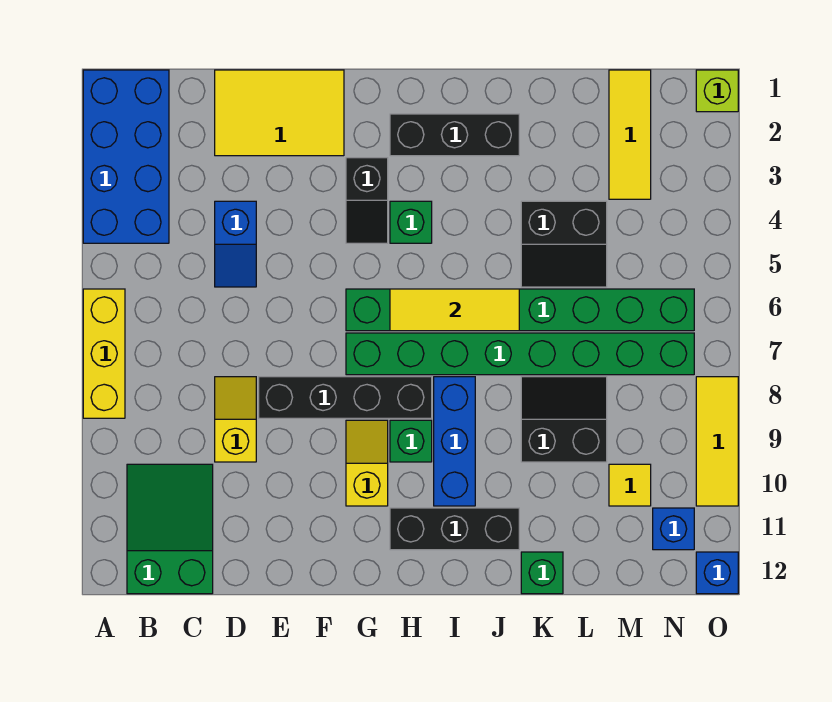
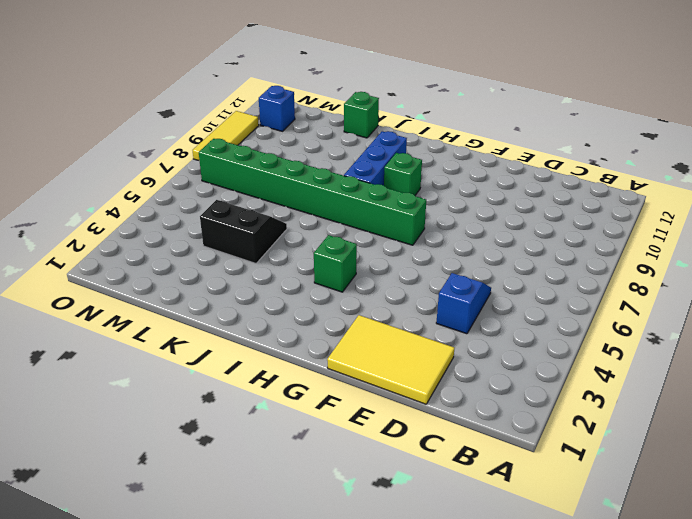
none -> blue 2x4 brick [83,70,169,243]
none -> yellow 1x3 brick [83,289,125,418]
none -> green 2x3 slope [127,464,213,594]

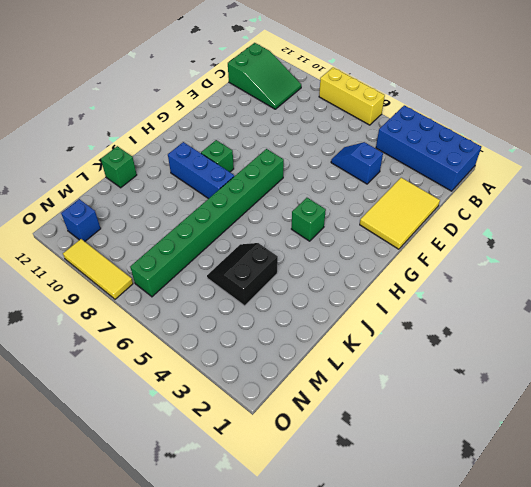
none -> yellow 1x2 slope [215,377,256,462]
none -> black 1x4 brick [259,377,432,418]
none -> black 1x2 slope [346,158,388,243]

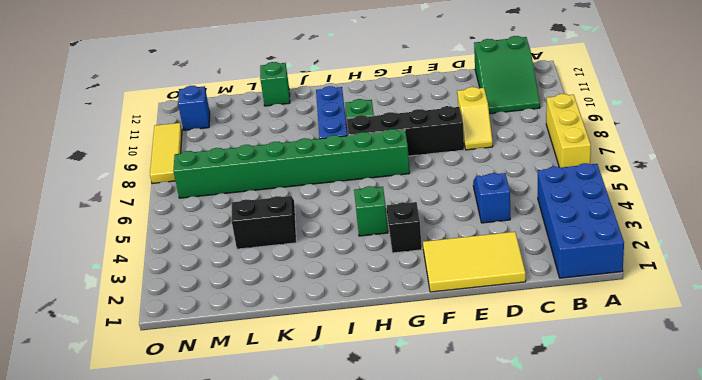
none -> green 1x8 brick [346,289,694,331]
none -> yellow 1x2 slope [346,420,388,506]
none -> black 1x3 brick [390,114,519,156]

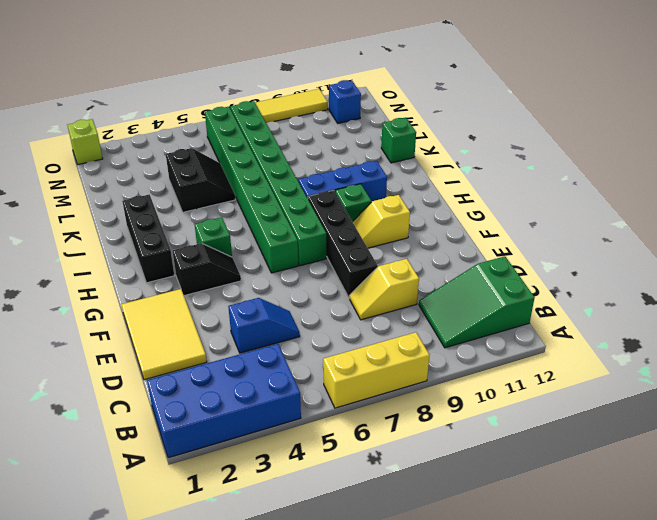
none -> black 1x3 brick [390,508,519,550]
none -> black 2x2 slope [521,377,607,462]
none -> yellow 1x3 tile [609,70,651,199]

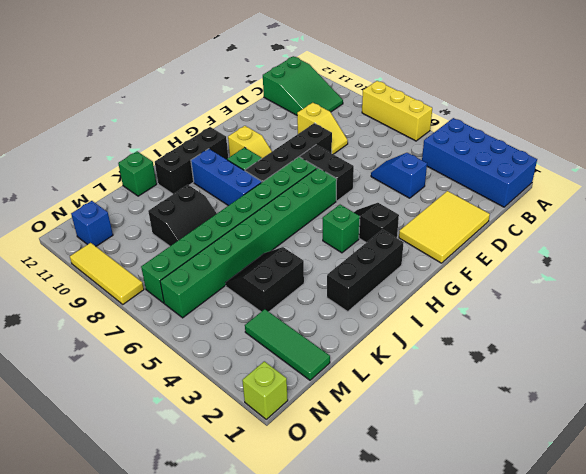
black 1x2 brick [300,145,354,201] -> none
green 1x3 tile [245,309,330,380] -> yellow 1x3 tile [609,70,651,199]
none -> yellow 1x1 tile [609,464,651,506]
none -> blue 1x1 brick [696,552,738,594]
none -> yellow 1x3 tile [390,289,519,331]

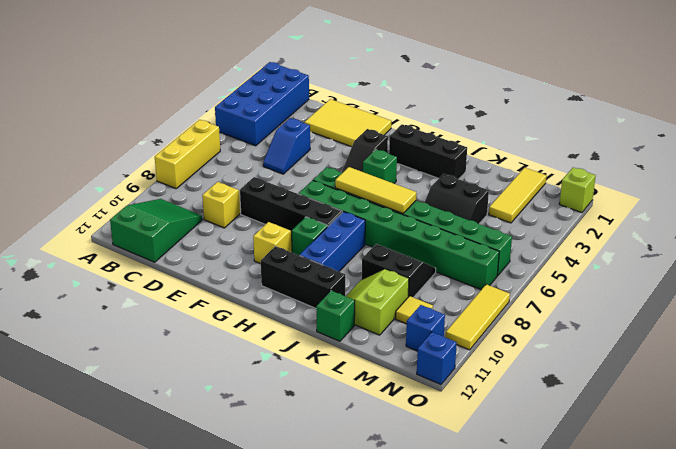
lime 2x2 slope [346,269,409,335] -> none

